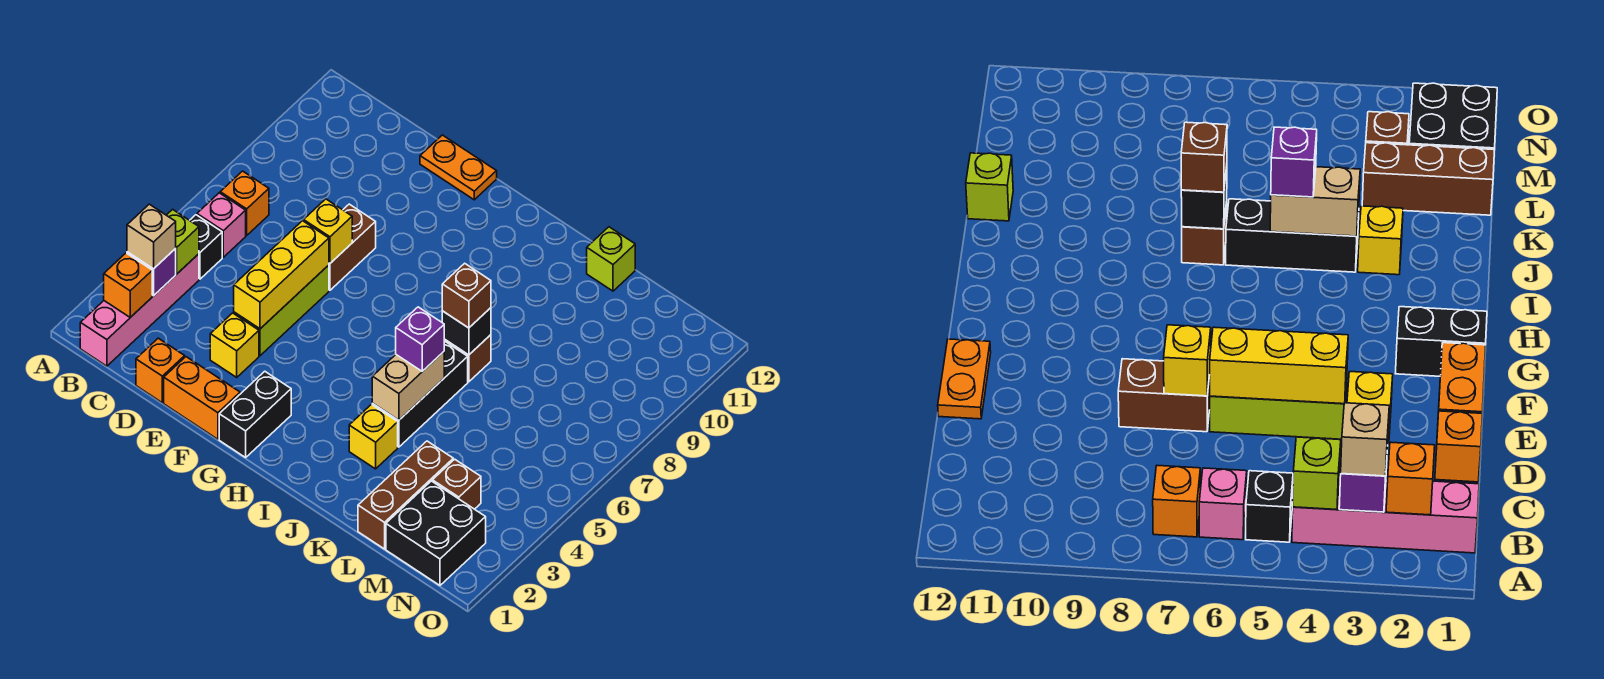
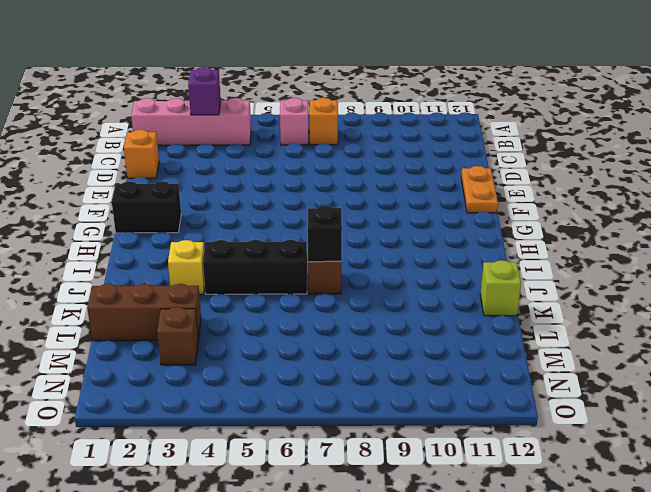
none -> black 1x1 brick [190,215,222,279]
none -> orange 1x2 brick [164,357,240,439]
none -> yellow 1x1 brick [210,313,259,377]

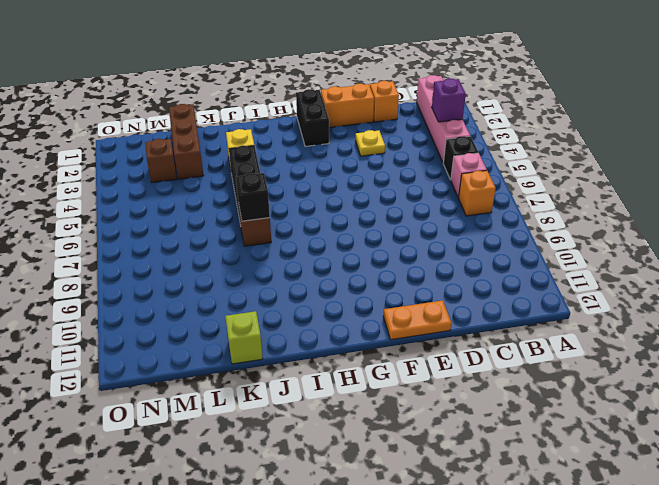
yellow 1x1 plate [356,130,385,156] -> yellow 1x1 brick [210,313,259,377]
none -> lime 1x3 brick [234,265,329,356]
none -> brown 1x2 brick [329,204,376,290]
none -> black 2x2 brick [386,481,486,585]

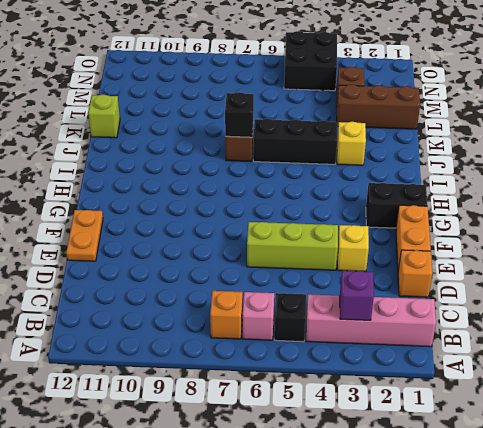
black 2x2 brick [284,31,337,91] -> black 2x2 brick moved to [386,481,486,585]
none -> brown 1x2 brick [329,204,376,290]
none -> orange 1x1 brick [104,253,152,317]
none -> lime 1x1 brick [167,209,199,274]

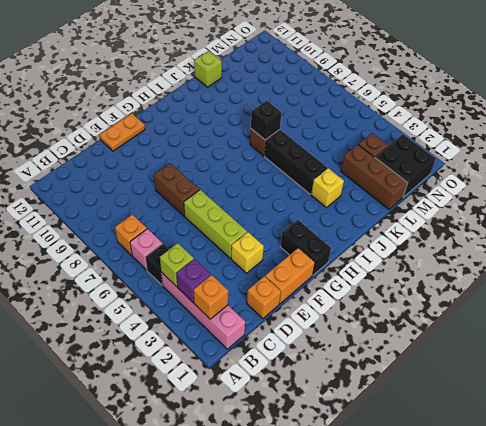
none -> yellow 1x3 brick [234,221,329,329]
none -> yellow 1x1 brick [304,199,352,263]
none -> tan 1x2 brick [372,352,444,420]

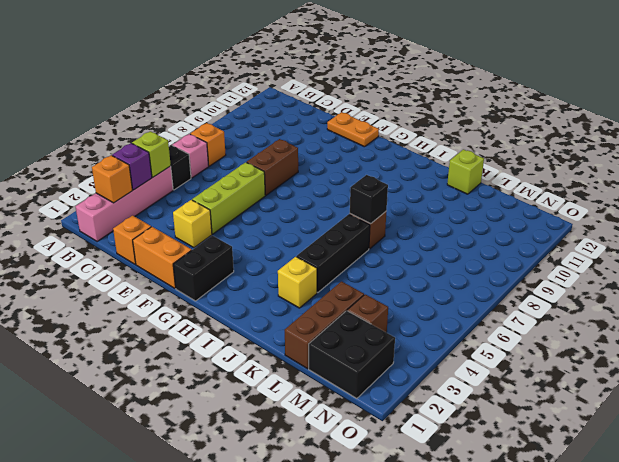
none -> yellow 1x3 brick [234,221,329,329]
none -> yellow 1x1 brick [304,199,352,263]
none -> tan 1x2 brick [372,352,444,420]

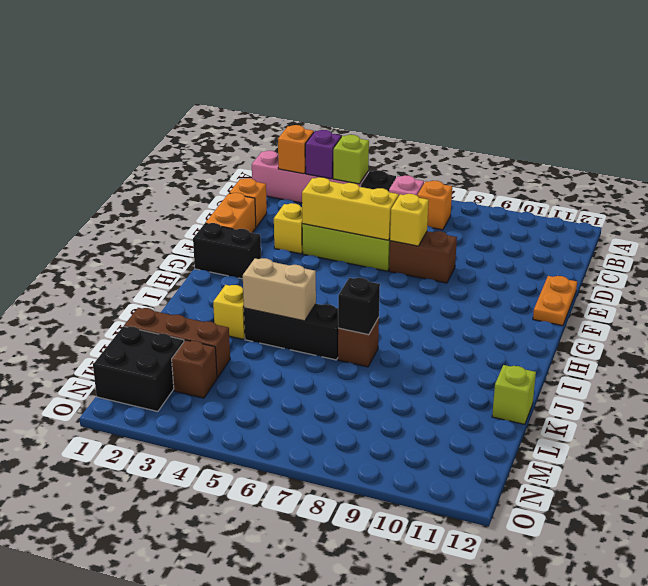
none -> tan 1x1 brick [127,204,176,269]
none -> purple 1x1 brick [396,307,444,371]
none -> brown 1x1 brick [442,263,491,328]

